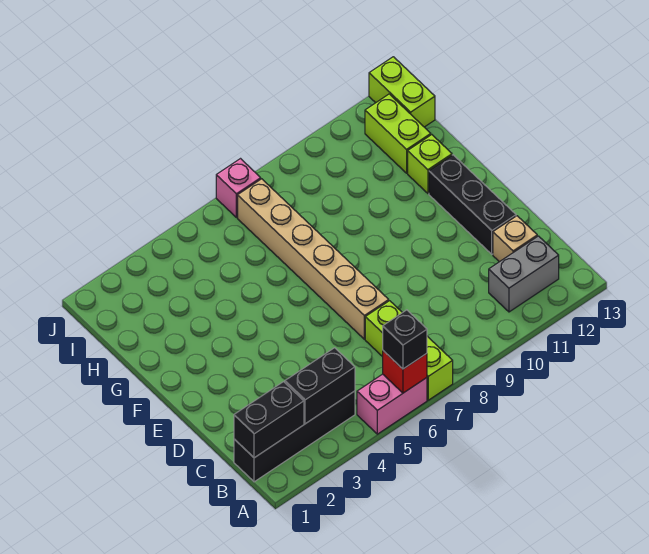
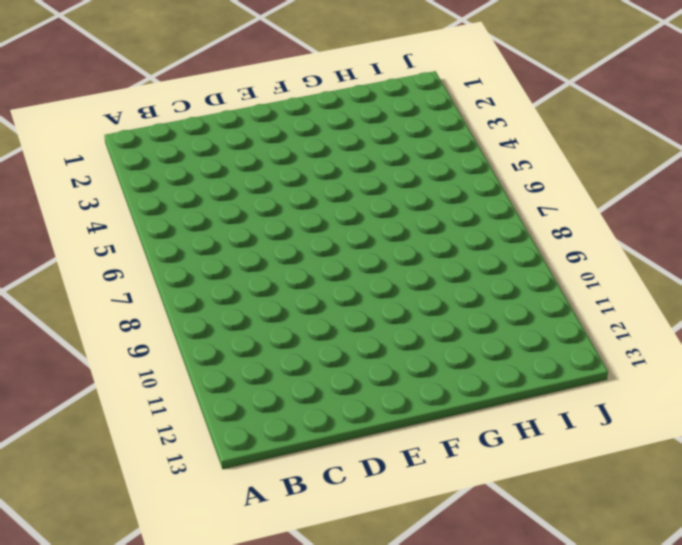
none -> pink 1x2 brick [357,374,427,434]
none -> lime 1x3 brick [365,301,453,400]
none -> black 1x4 brick [234,391,355,482]

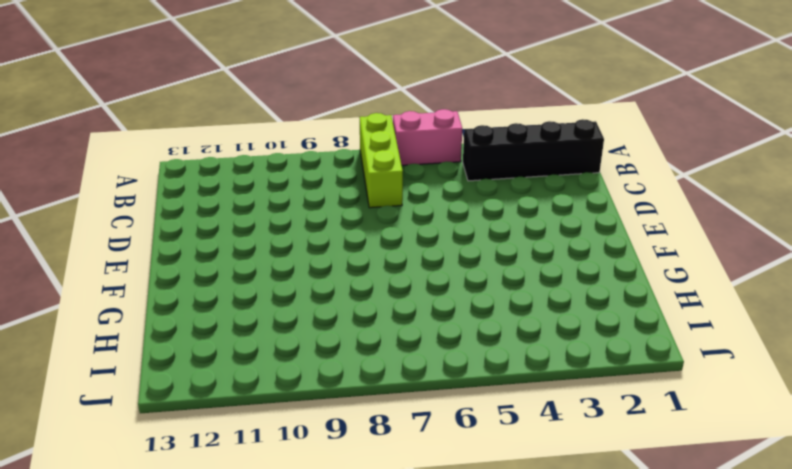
none -> grey 1x2 brick [489,236,559,312]
none -> tan 1x1 brick [493,216,537,262]
none -> tan 1x6 brick [238,179,389,339]

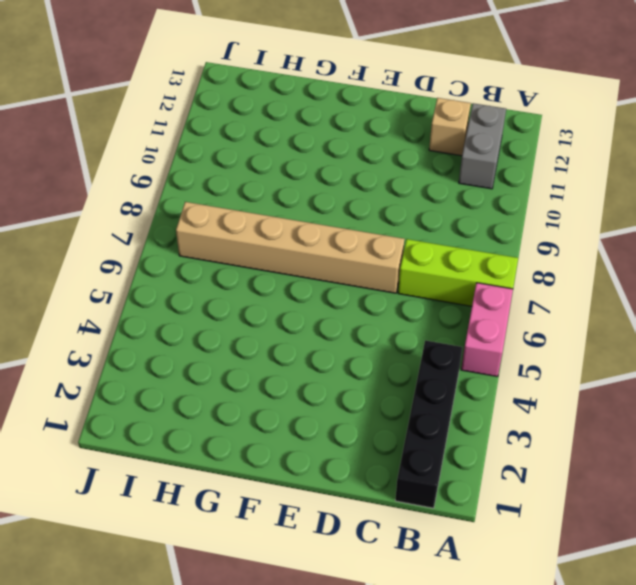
none -> black 1x3 brick [429,155,516,254]
none -> lime 1x1 brick [408,135,452,193]
none -> lime 1x2 brick [365,94,431,173]

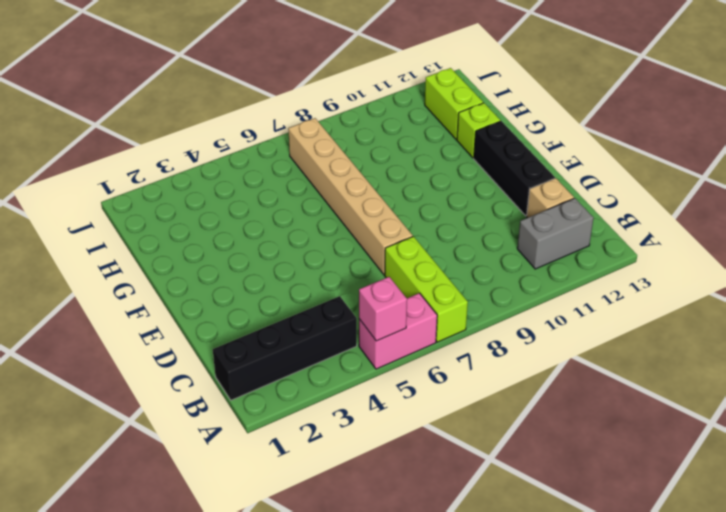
pink 1x1 brick [359,277,407,341] -> pink 1x1 brick moved to [216,159,261,218]
none -> lime 1x2 brick [369,57,435,127]
none -> red 1x1 brick [383,351,427,393]
none -> black 1x2 brick [234,382,304,458]

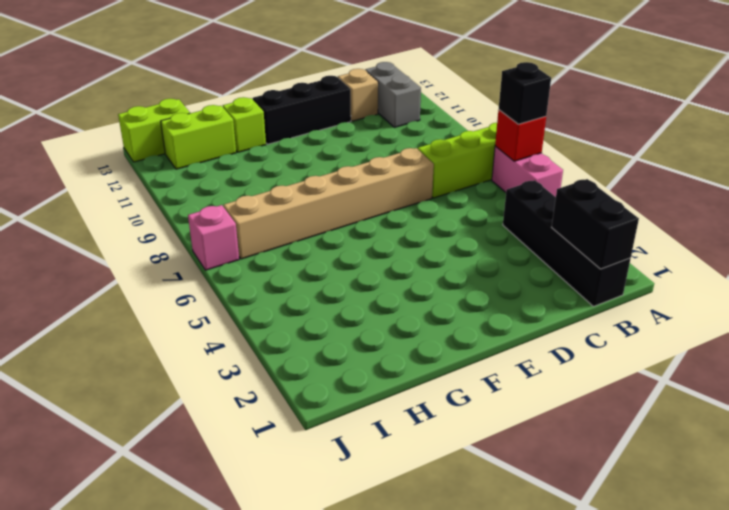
none -> black 1x2 brick [285,348,355,424]

